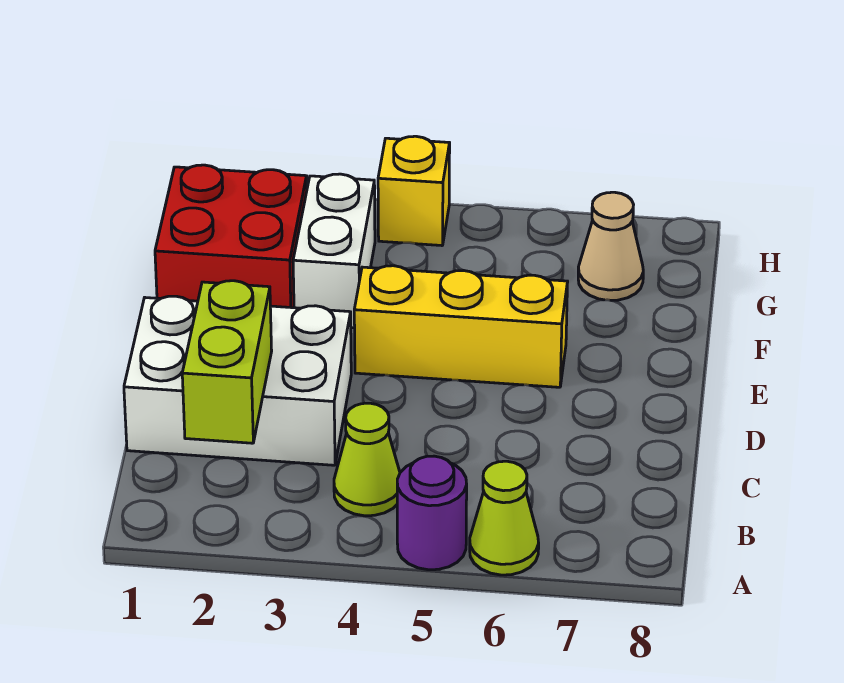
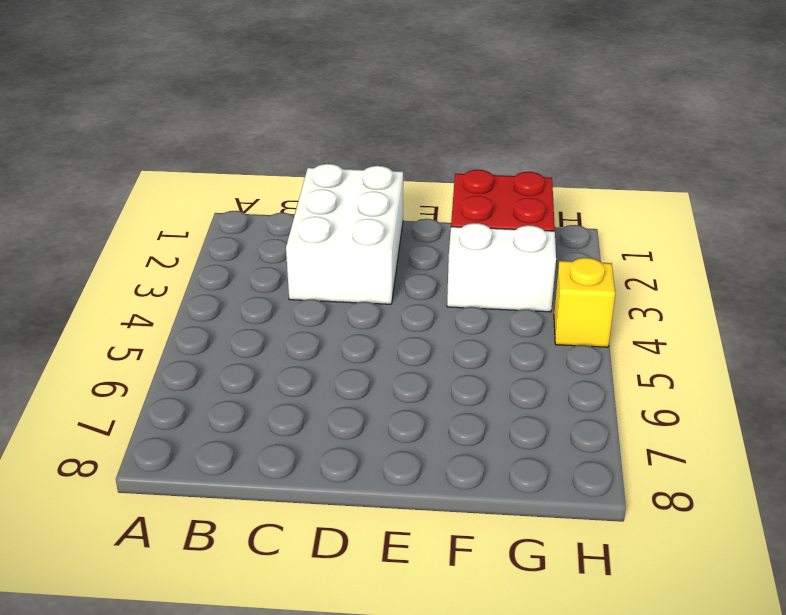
none -> purple 1x1 round brick [397,456,467,570]
none -> lime 1x1 cone [470,461,539,575]

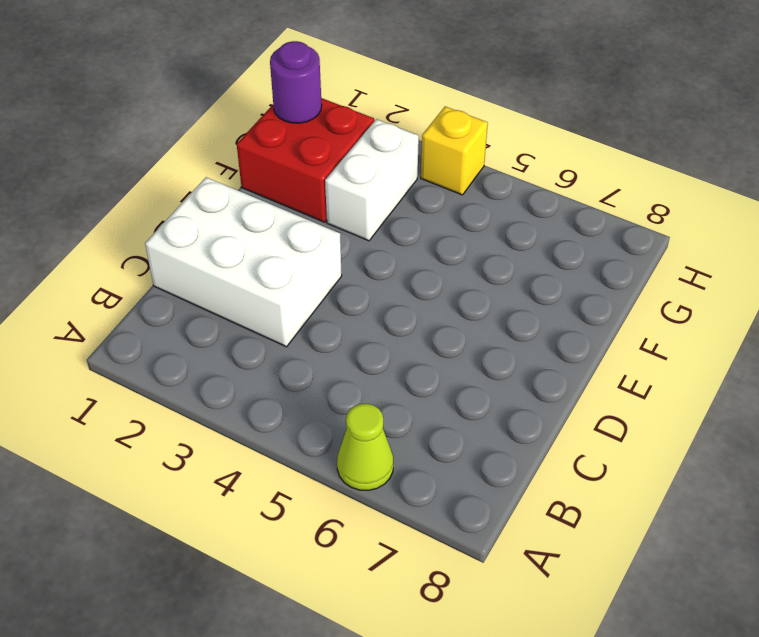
purple 1x1 round brick [270,41,322,123] -> purple 1x1 round brick moved to [397,456,467,570]
none -> lime 1x1 cone [334,403,400,516]
none -> yellow 1x3 brick [354,266,568,387]

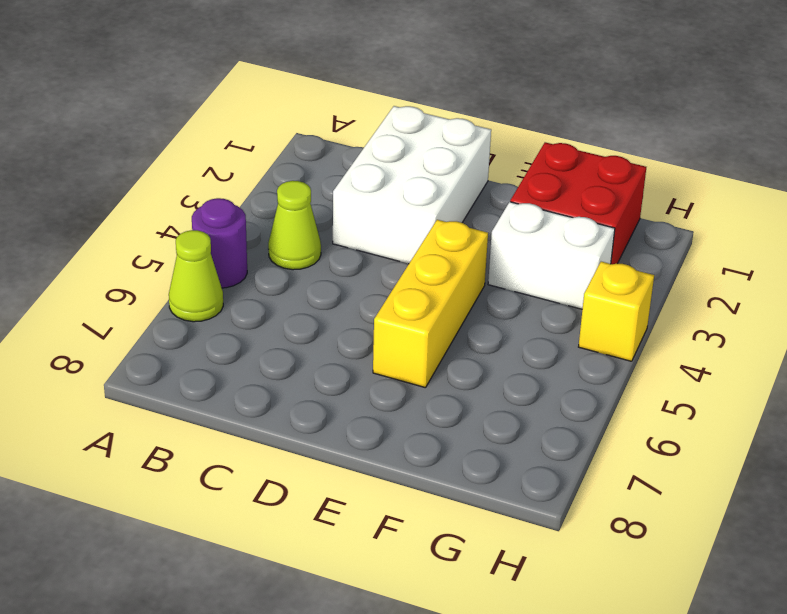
none -> tan 1x1 cone [578,192,643,300]
none -> lime 1x2 brick [182,281,272,443]

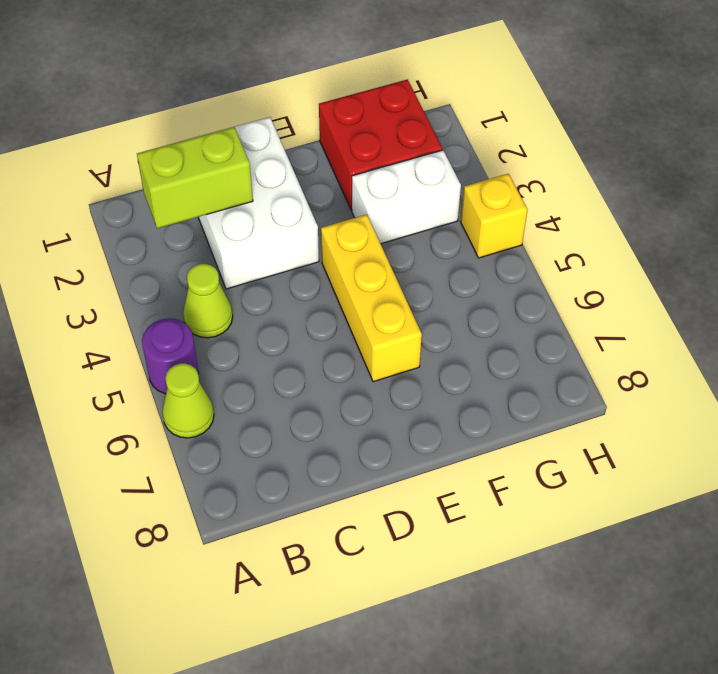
none -> tan 1x1 cone [578,192,643,300]

